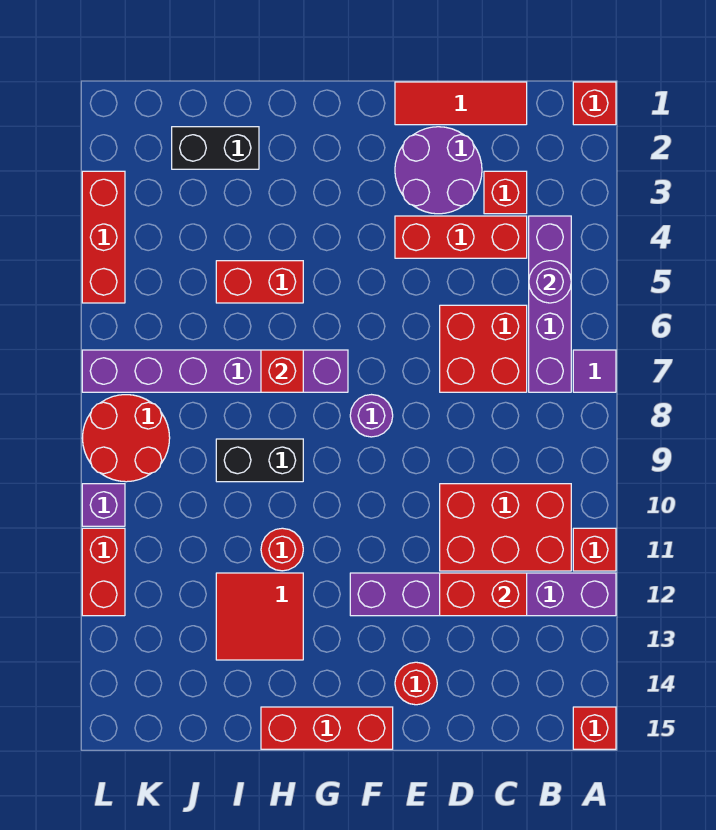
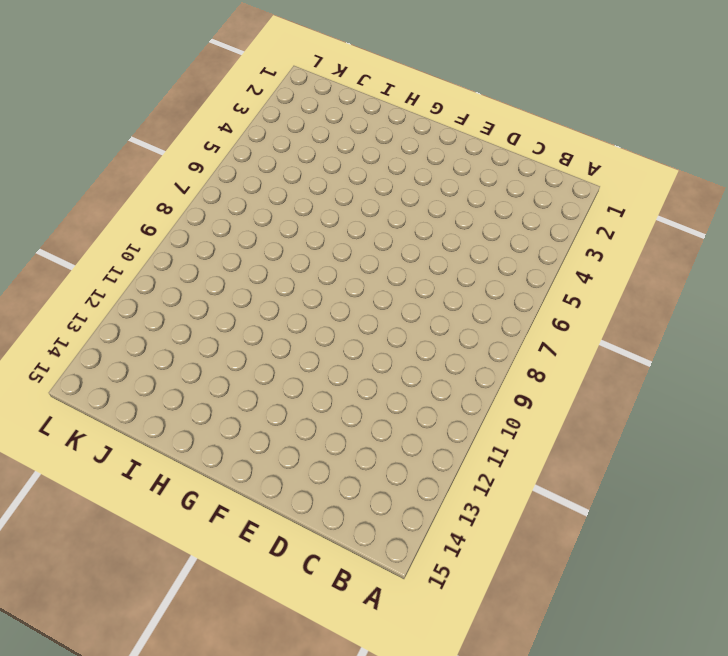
none -> red 1x1 brick [573,82,616,125]
none -> purple 1x1 tile [573,350,616,392]
none -> red 1x1 brick [573,528,616,571]

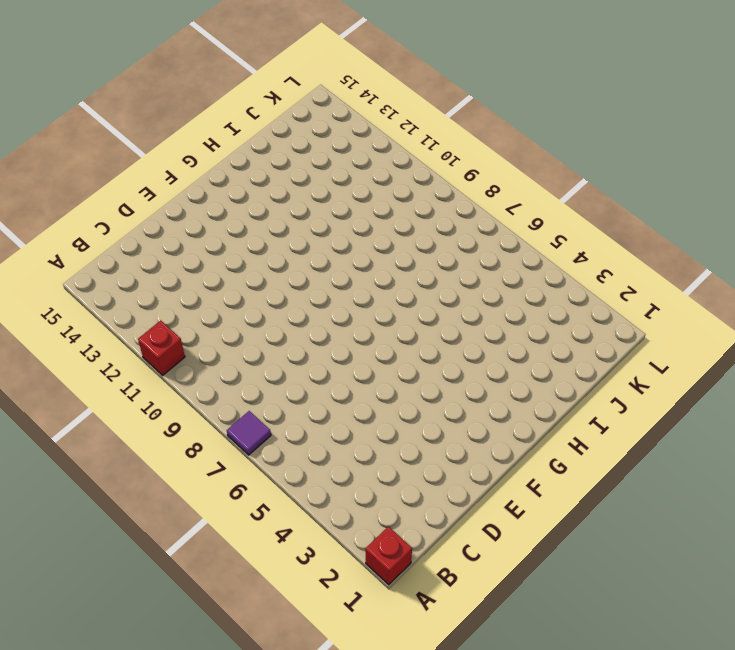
none -> purple 1x6 brick [350,573,616,616]
none -> red 1x1 brick [573,707,616,749]
none -> purple 1x4 brick [529,216,571,392]

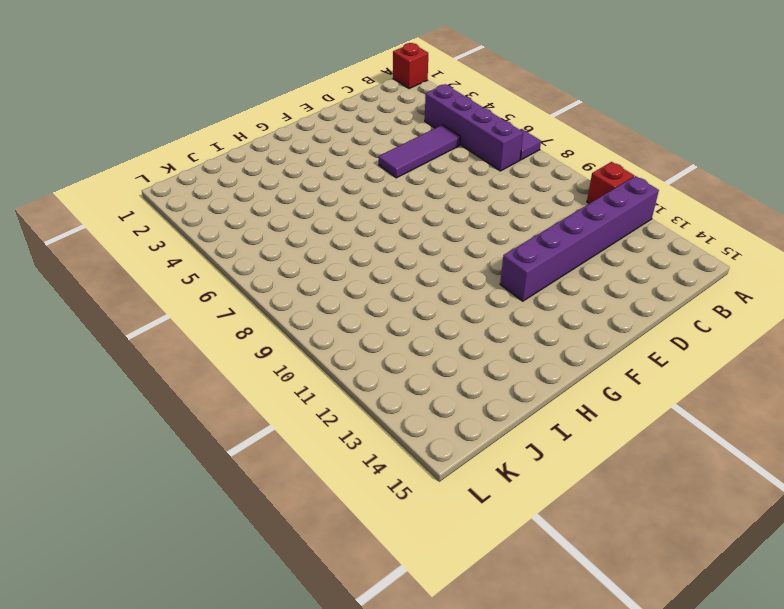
purple 1x3 tile [379,125,460,178] -> none
none -> red 1x1 brick [573,707,616,749]
none -> red 2x3 brick [440,484,571,571]
none -> red 1x3 tile [395,82,527,125]

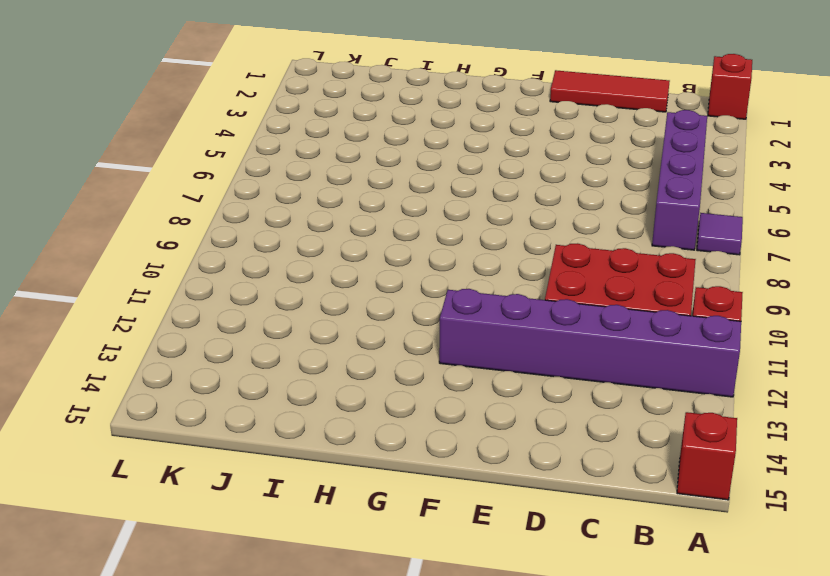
none -> red 1x1 brick [484,171,527,214]
none -> red 1x3 brick [395,216,527,258]
none -> red 2x2 brick [440,305,527,392]

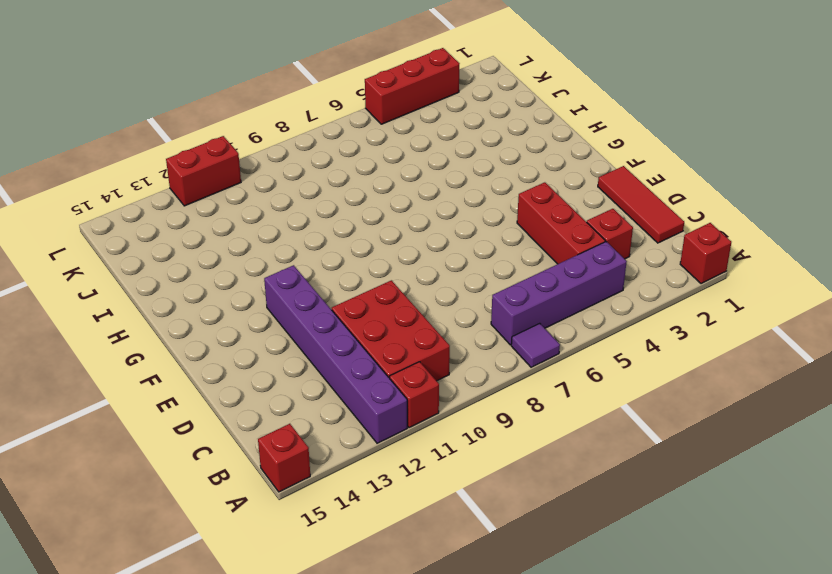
none -> red 2x2 brick [440,305,527,392]
none -> purple 2x2 round brick [395,127,482,214]
none -> red 1x1 round brick [395,662,437,705]

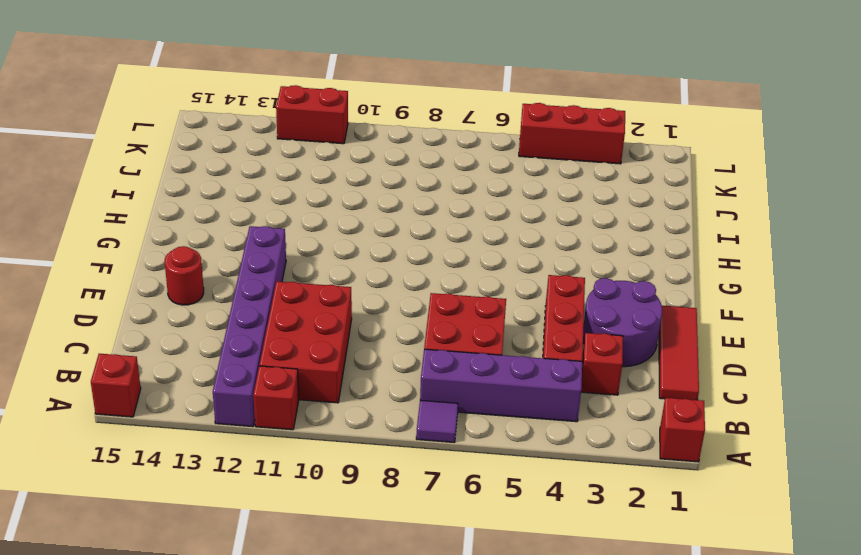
none -> purple 1x1 round brick [350,395,393,437]
none -> red 1x3 brick [261,707,393,749]
none -> purple 1x6 brick [82,350,348,392]

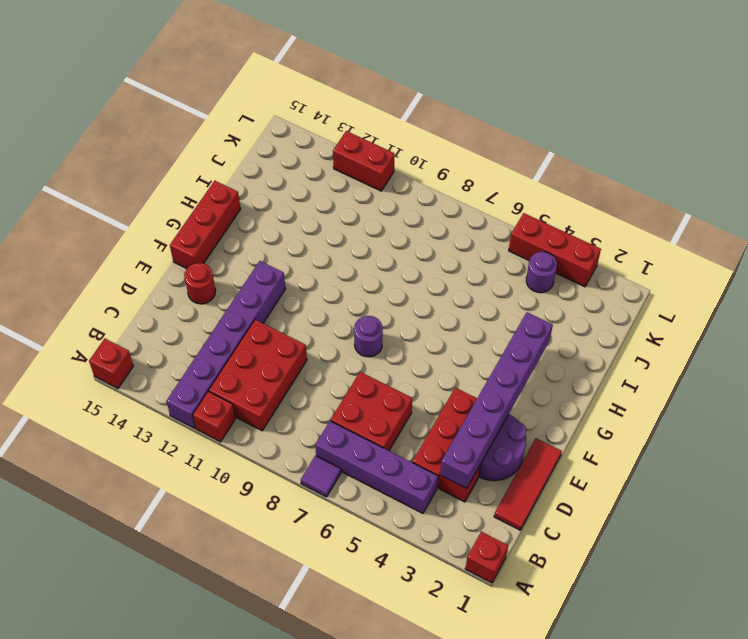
purple 1x6 brick [440,312,553,489] -> purple 1x6 brick moved to [82,350,348,392]
purple 1x1 round brick [526,252,557,293] -> purple 1x1 round brick moved to [529,261,571,303]
none -> red 1x2 brick [216,261,303,303]
none -> black 1x2 brick [216,439,303,482]
none -> red 1x1 round brick [261,528,303,571]

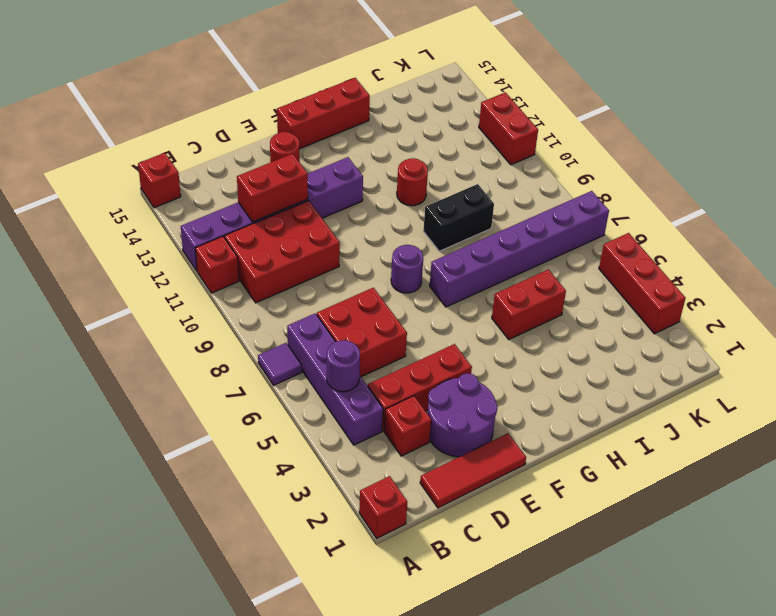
none -> red 2x2 tile [216,573,303,660]
none -> black 1x2 brick [172,127,259,169]
none -> red 2x2 round brick [82,395,170,482]

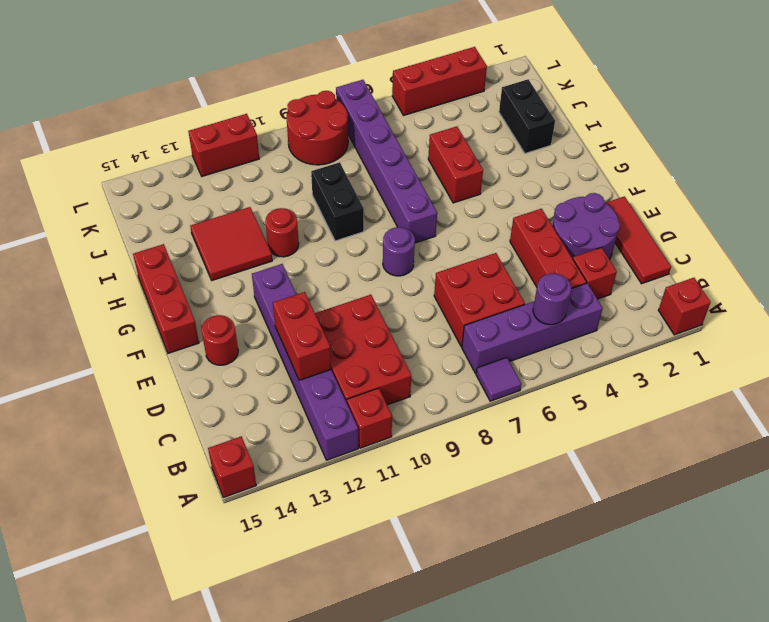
none -> purple 1x1 brick [82,484,125,526]
none -> red 1x1 brick [261,350,303,392]

